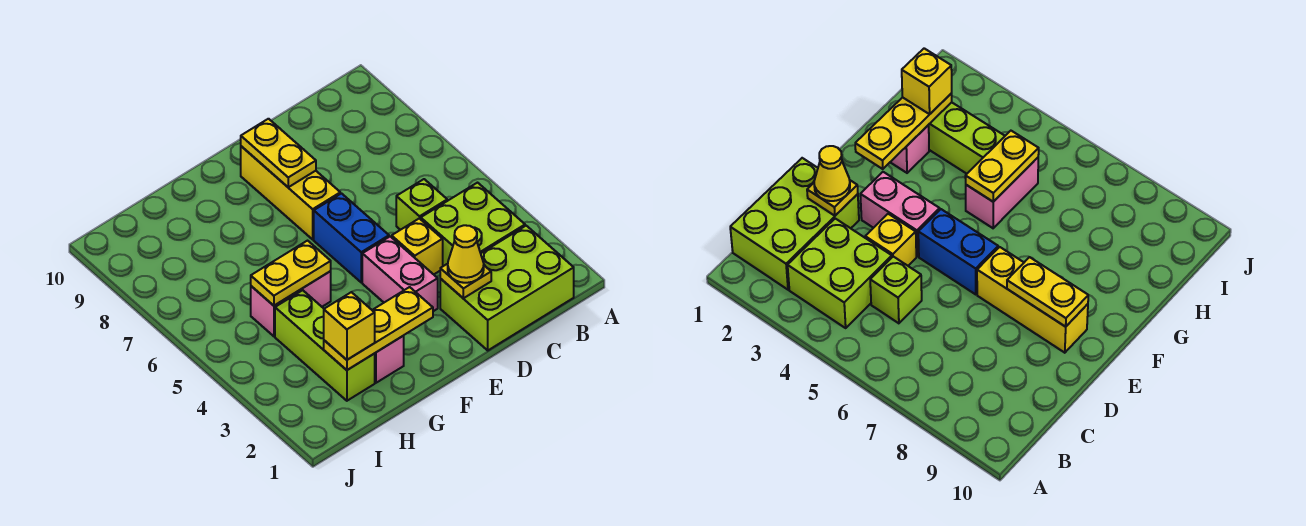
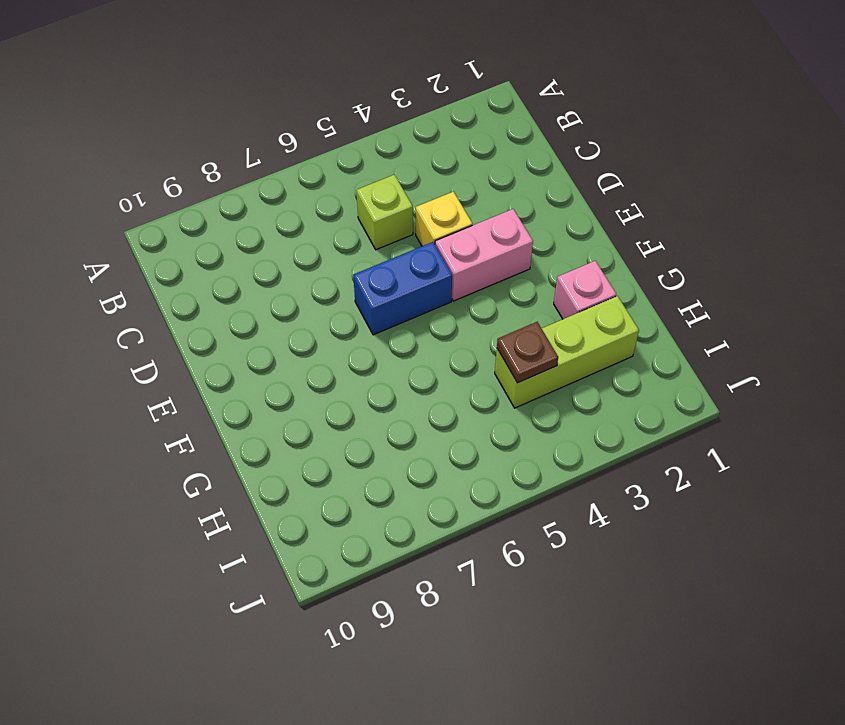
brown 1x1 plate [497,322,558,383] -> none
none -> lime 2x3 brick [440,226,574,350]
none -> lime 2x2 brick [421,183,525,266]
none -> yellow 1x3 brick [241,146,340,239]

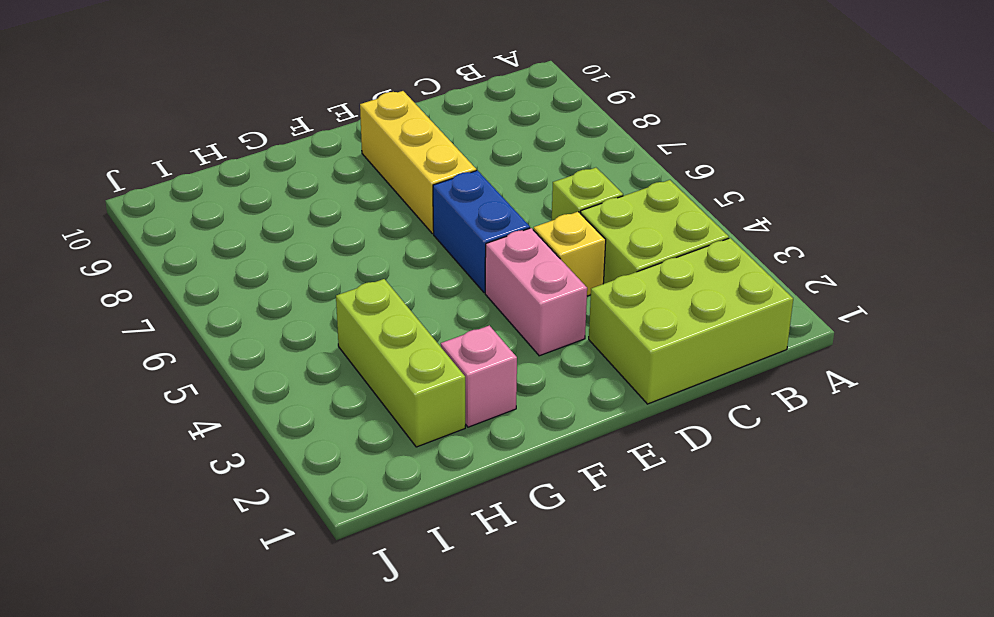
none -> pink 1x2 brick [251,271,331,336]
none -> yellow 1x1 plate [440,264,491,298]
none -> yellow 1x2 plate [241,119,316,187]

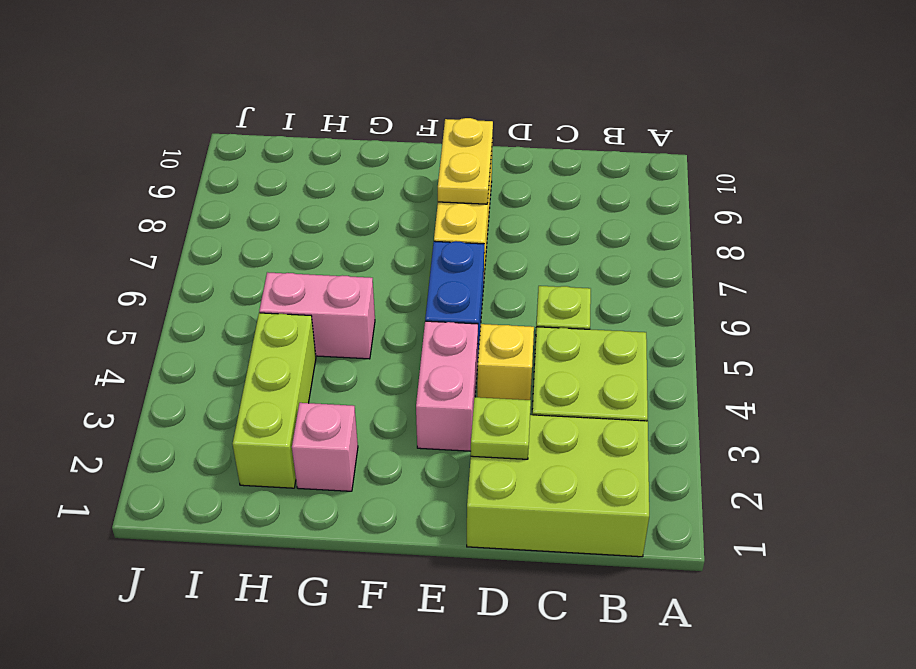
lime 1x1 plate [471,397,531,459] -> yellow 1x1 plate [440,264,491,298]
none -> yellow 1x3 plate [324,287,433,370]
none -> yellow 1x2 plate [251,241,331,306]
none -> yellow 1x1 cone [448,225,484,283]

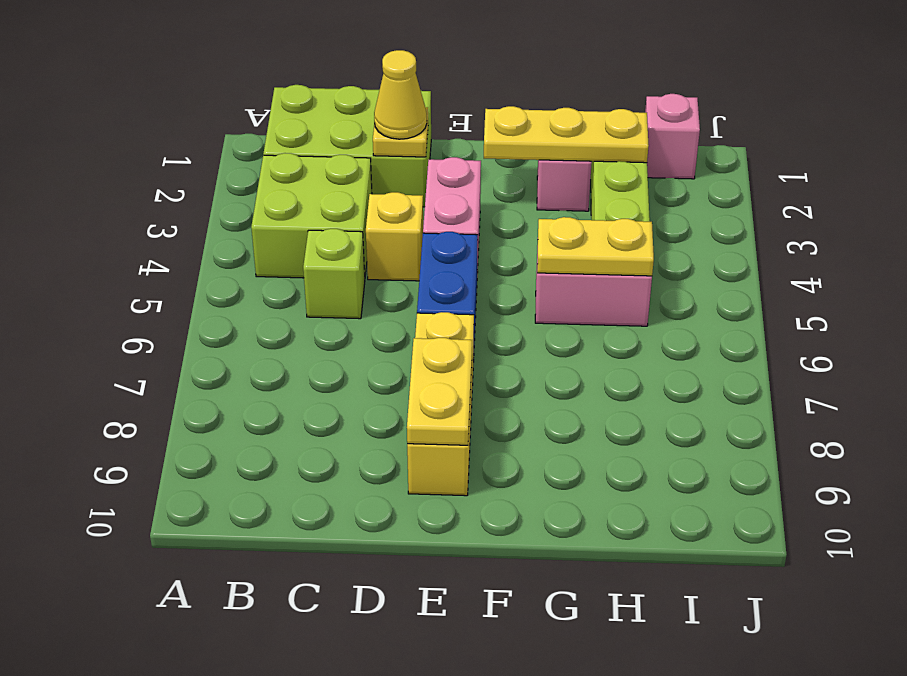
pink 1x1 brick [645,94,700,179] -> none
none -> yellow 1x1 brick [324,292,375,360]

